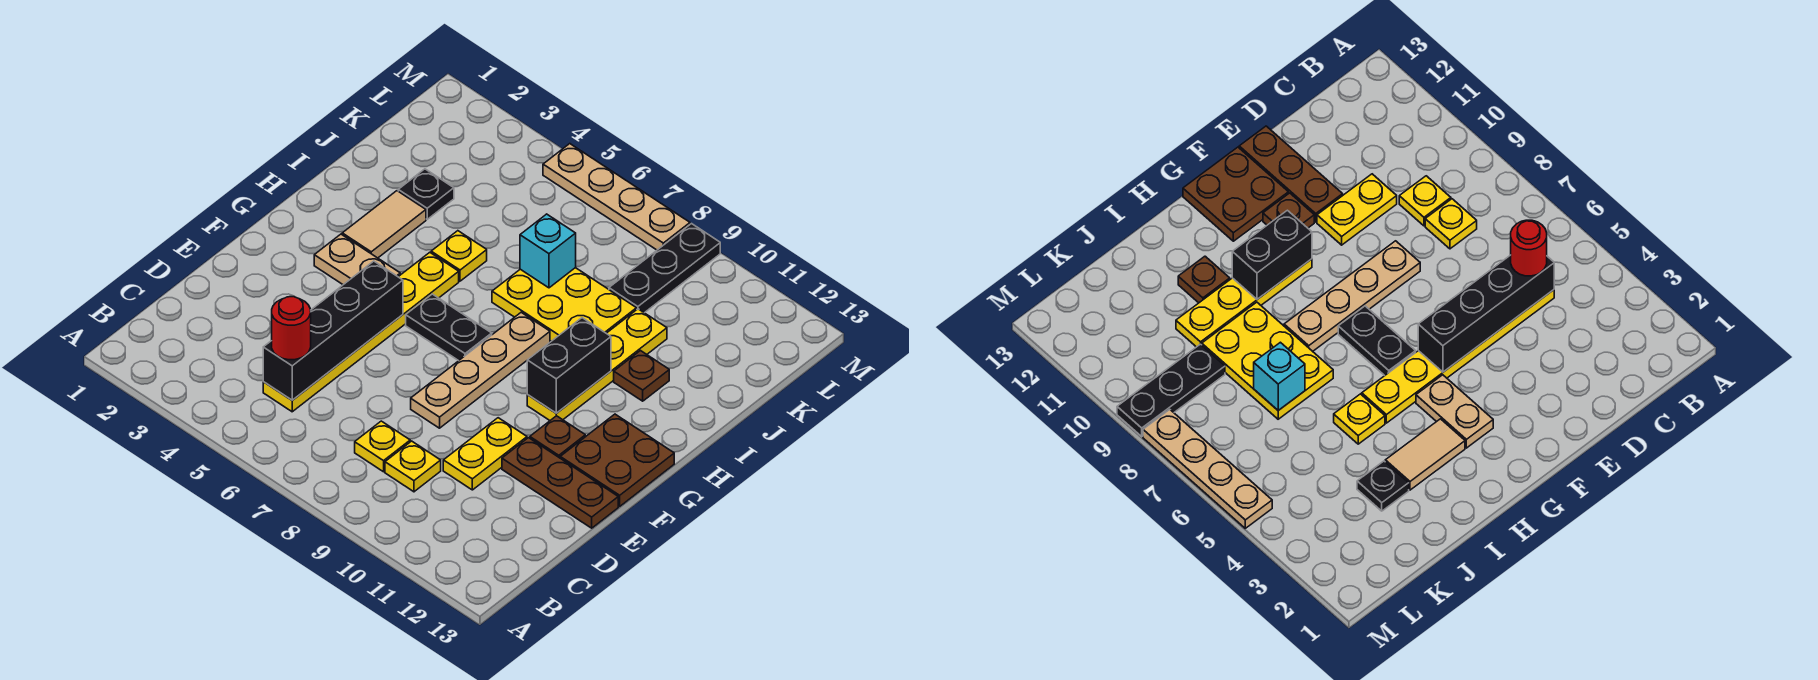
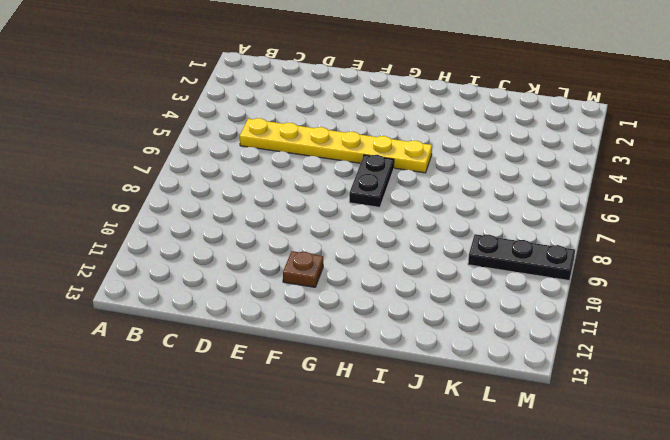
none -> yellow 1x1 plate [355,421,410,472]
none -> yellow 1x1 plate [385,441,441,492]
none -> yellow 1x2 plate [443,418,527,490]

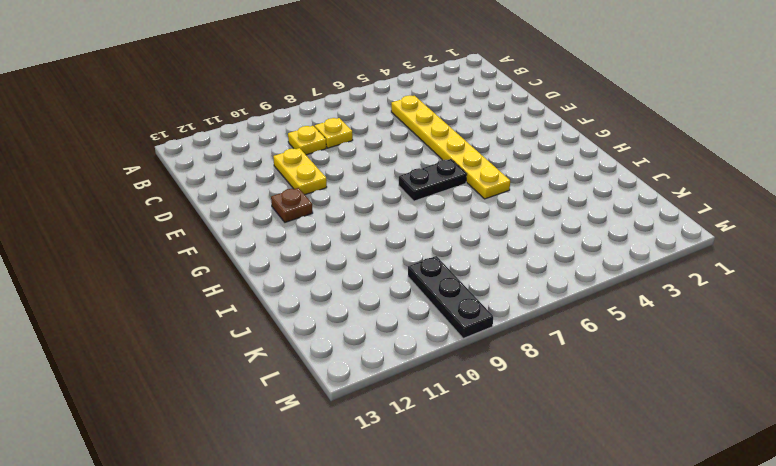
none -> tan 1x4 plate [411,312,550,428]
none -> brown 1x3 plate [502,438,618,528]
none -> brown 2x2 plate [560,414,674,506]

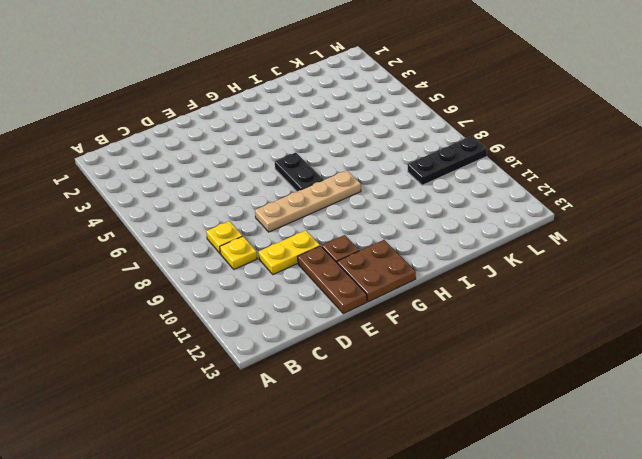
none -> yellow 1x6 plate [263,252,459,412]
none -> tan 1x2 plate [314,234,400,285]
none -> yellow 1x4 plate [527,309,667,420]

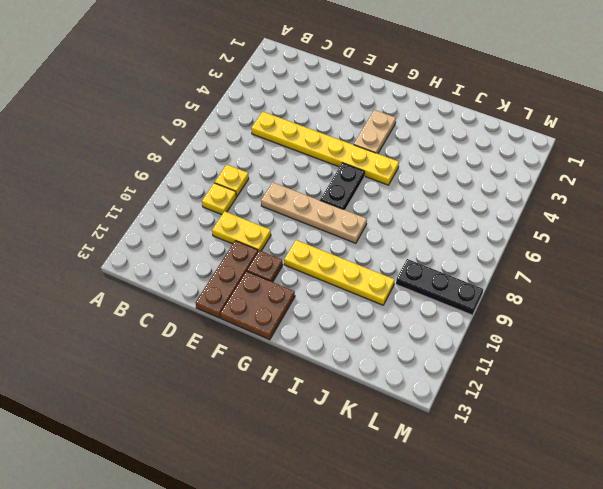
none -> tan 1x2 tile [342,191,426,258]
none -> yellow 1x1 plate [431,231,487,281]
none -> yellow 2x3 plate [492,268,637,341]

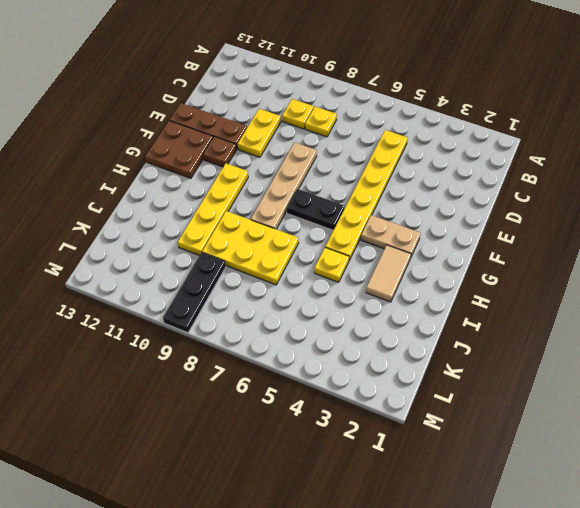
none -> brown 1x1 plate [614,351,669,401]
none -> black 1x1 plate [398,169,454,219]
none -> tan 1x4 plate [543,144,690,250]

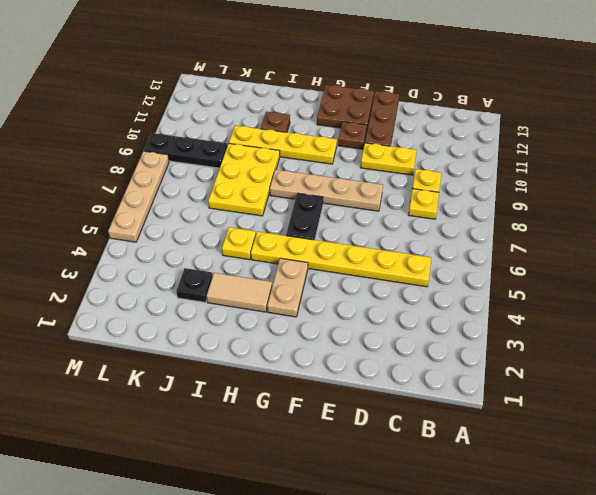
none -> black 1x4 brick [263,261,403,400]
none -> black 1x2 brick [527,318,611,413]
none -> cyan 1x1 brick [520,214,576,288]

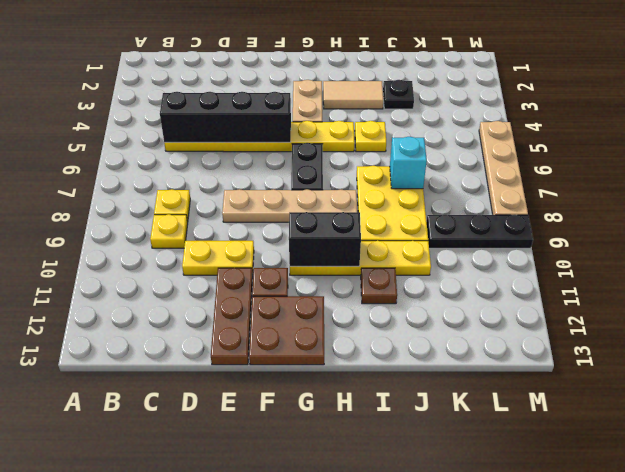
none -> red 1x1 round brick [272,297,311,360]

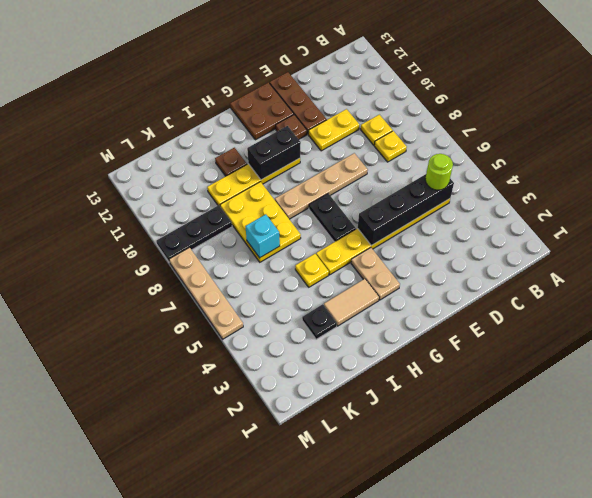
lime 1x1 round brick [425,154,453,190] -> red 1x1 round brick [272,297,311,360]

